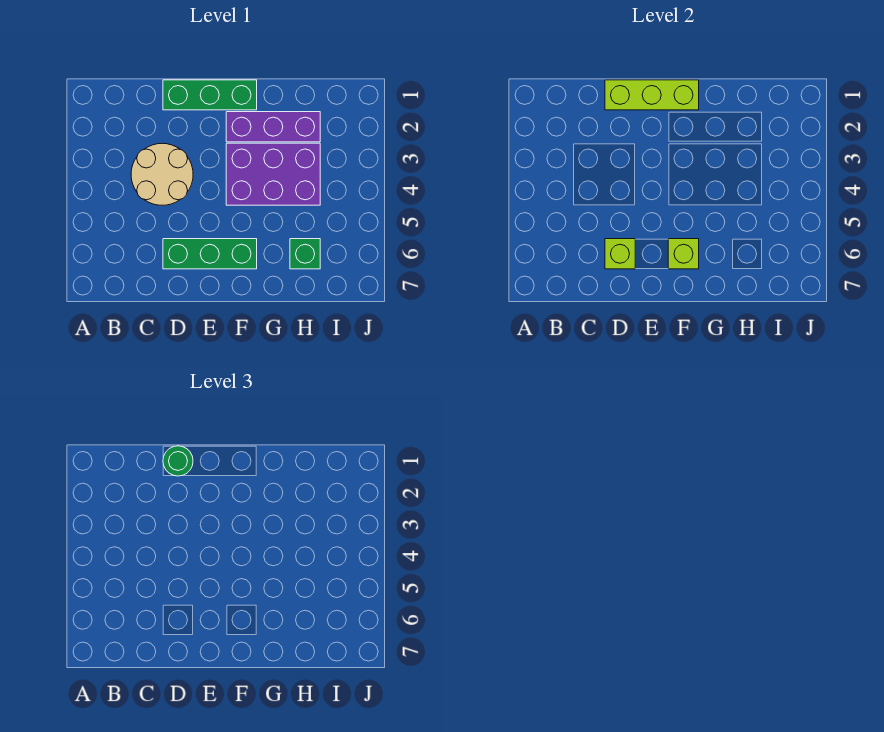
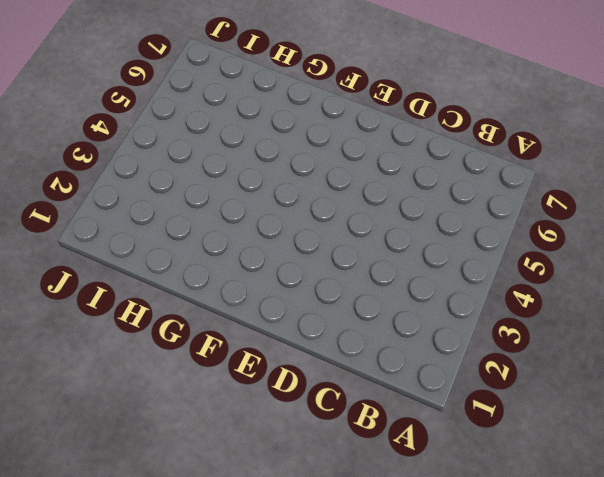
none -> tan 2x2 round brick [131,143,193,205]
none -> green 1x3 brick [163,80,257,110]

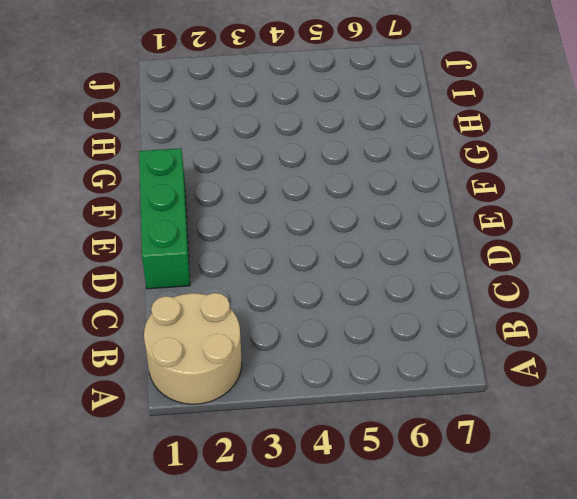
tan 2x2 round brick [144,293,242,404] -> tan 2x2 round brick moved to [131,143,193,205]
none -> green 1x3 brick [163,239,257,269]
none -> purple 1x3 brick [226,112,320,142]

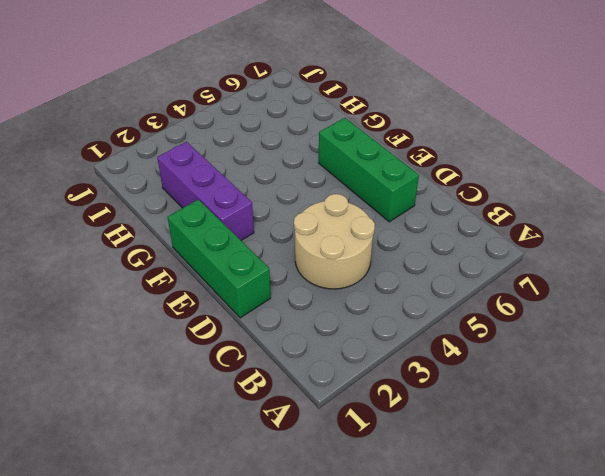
none -> purple 2x3 brick [226,143,320,205]
none -> green 1x1 brick [290,239,320,269]

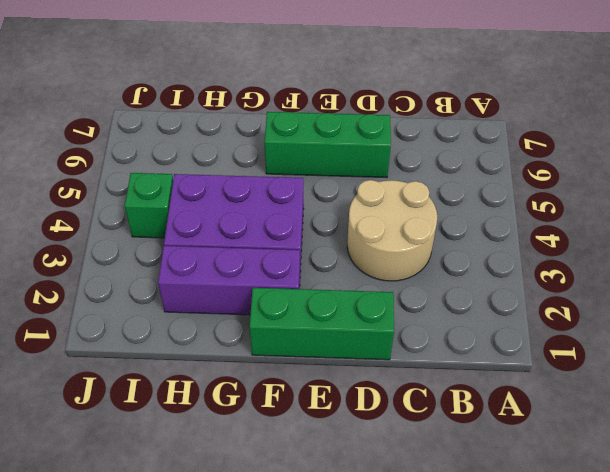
green 1x1 brick [125,173,173,238] -> green 1x1 brick moved to [290,239,320,269]
none -> lime 1x3 brick [605,80,699,110]
none -> lime 1x1 brick [605,239,635,269]

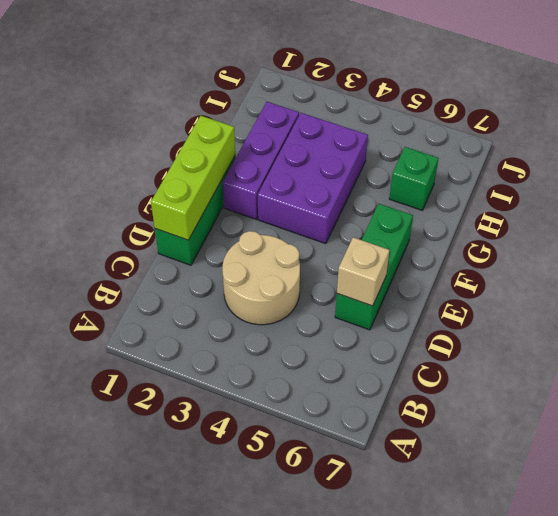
tan 1x1 brick [337,237,389,306] -> lime 1x1 brick [605,239,635,269]
none -> lime 1x1 brick [668,239,699,269]
none -> green 1x1 round brick [163,446,193,476]

